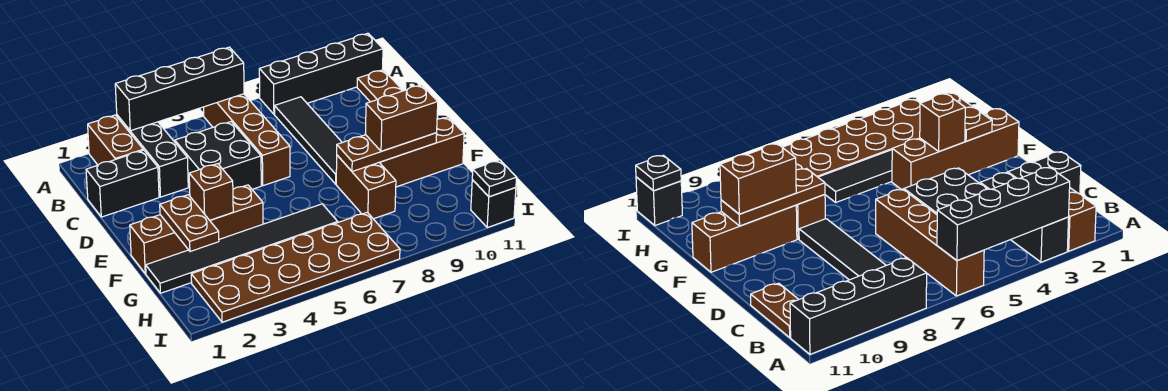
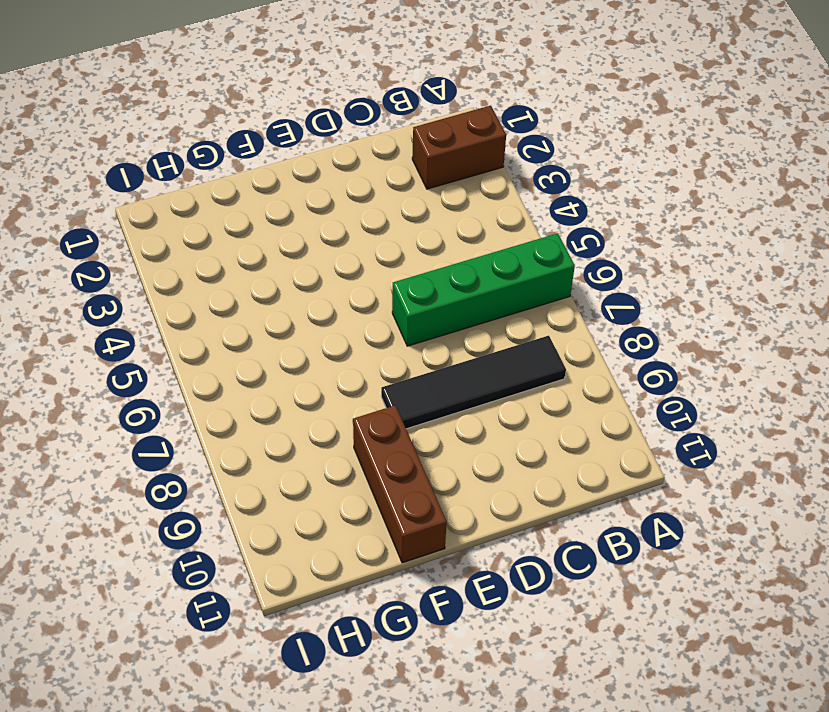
green 1x4 brick [392,233,575,346] -> brown 1x4 brick [204,94,290,186]
none -> black 1x3 brick [117,115,188,197]
none -> black 1x4 brick [259,33,383,114]
none -> brown 1x2 plate [357,70,403,102]

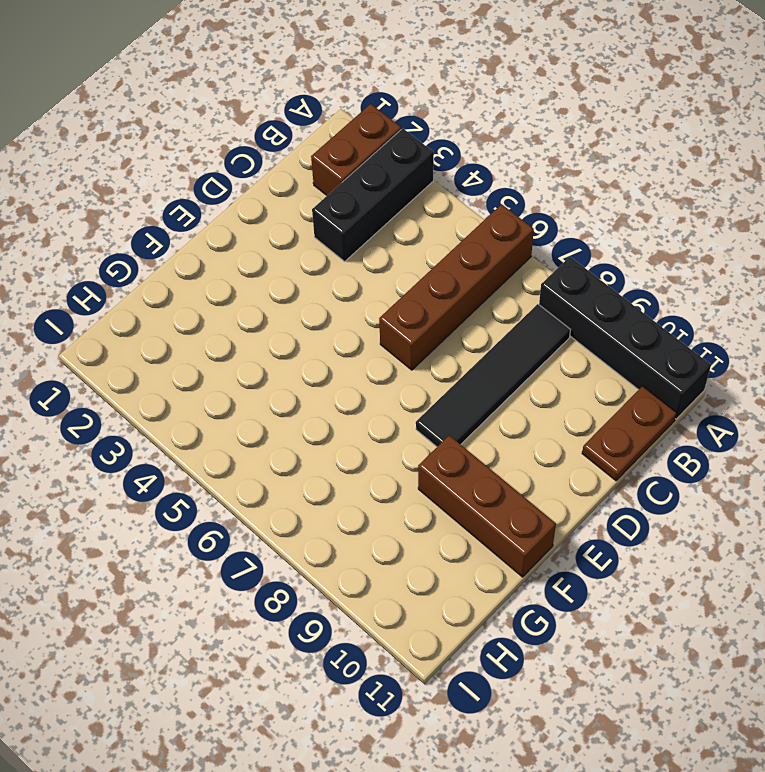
none -> black 1x2 brick [86,150,159,217]
none -> black 2x2 brick [175,122,261,189]
none -> brown 1x4 brick [130,185,263,274]

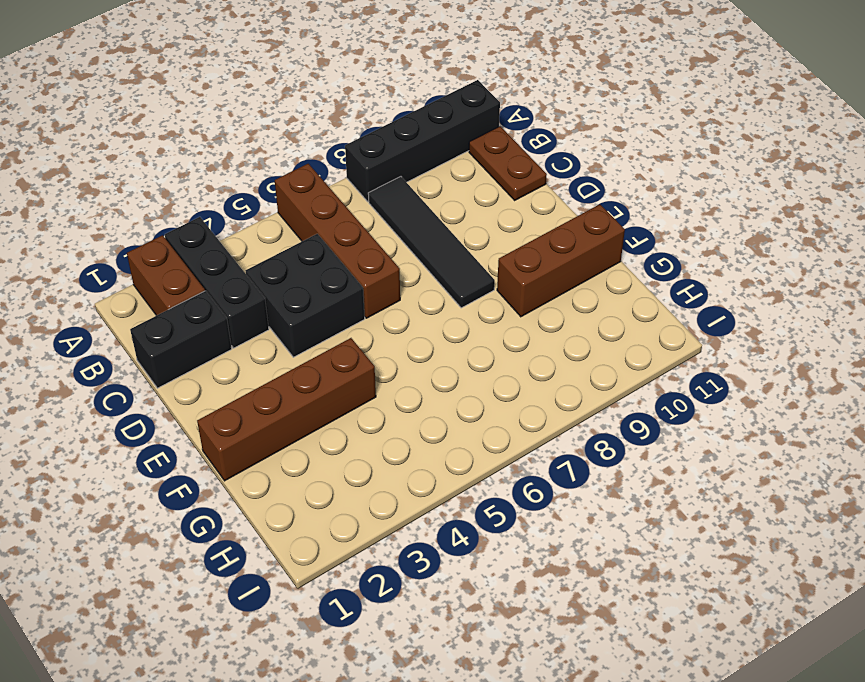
none -> brown 1x2 brick [336,155,396,219]
none -> black 1x6 tile [146,204,338,293]
none -> brown 2x6 plate [191,212,400,322]

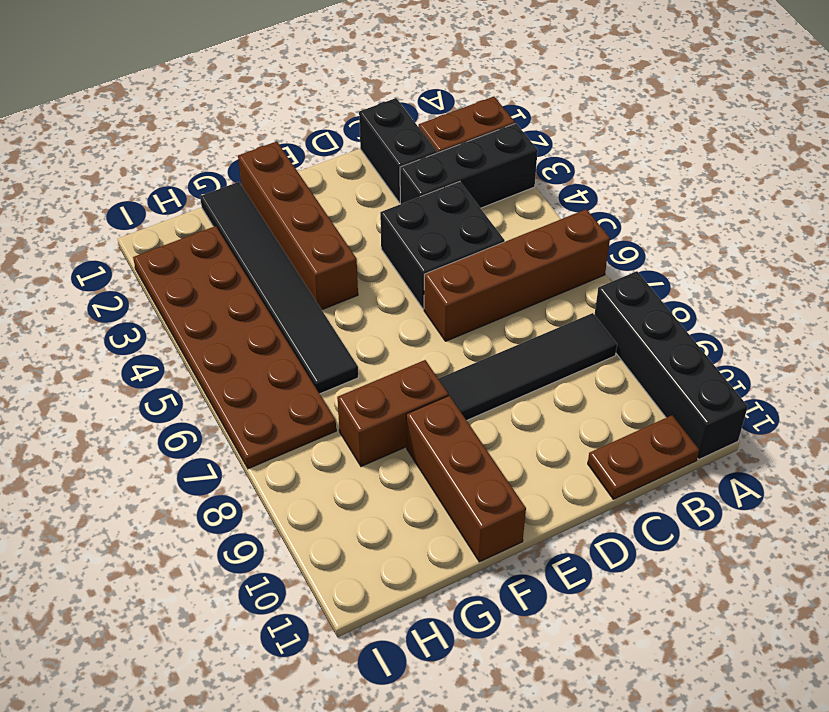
none -> black 1x1 brick [471,180,516,227]
none -> black 1x4 brick [115,47,244,131]
none -> brown 1x2 plate [160,195,219,252]

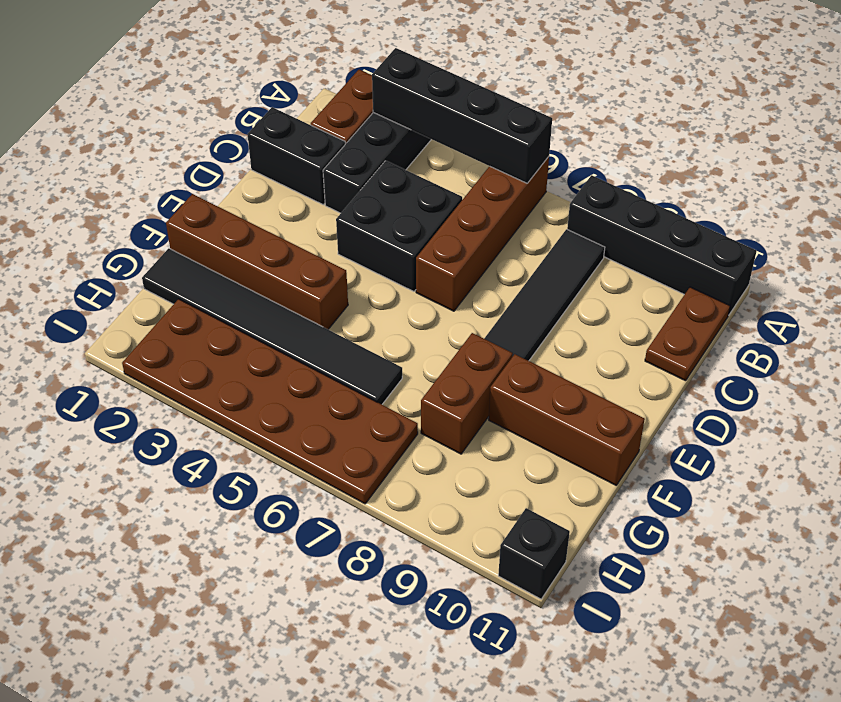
none -> brown 1x2 plate [160,195,219,252]
none -> brown 1x1 brick [189,164,233,220]
none -> brown 1x3 plate [337,133,437,172]

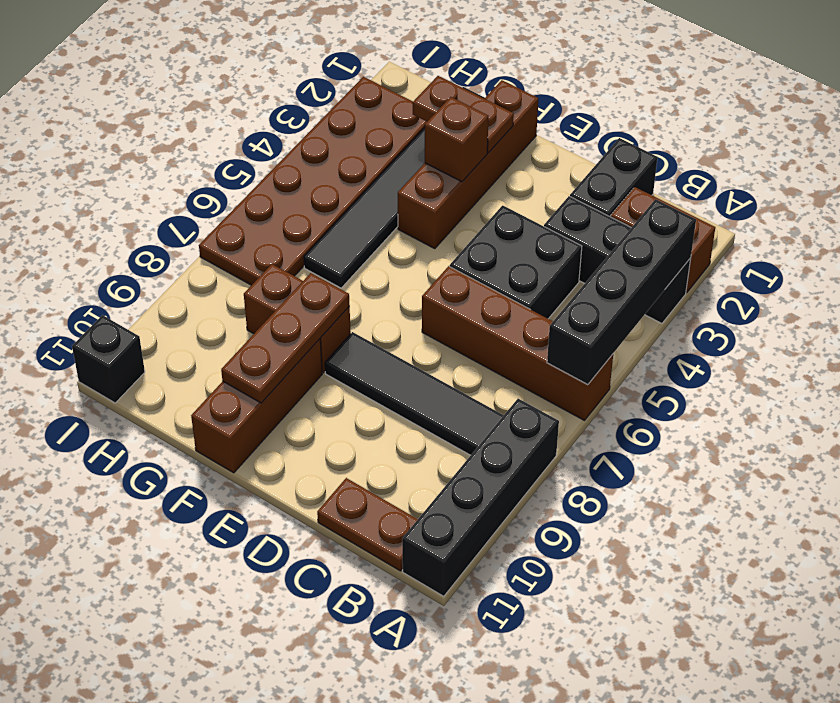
none -> black 1x1 plate [472,160,517,197]
none -> brown 1x2 brick [365,85,438,151]

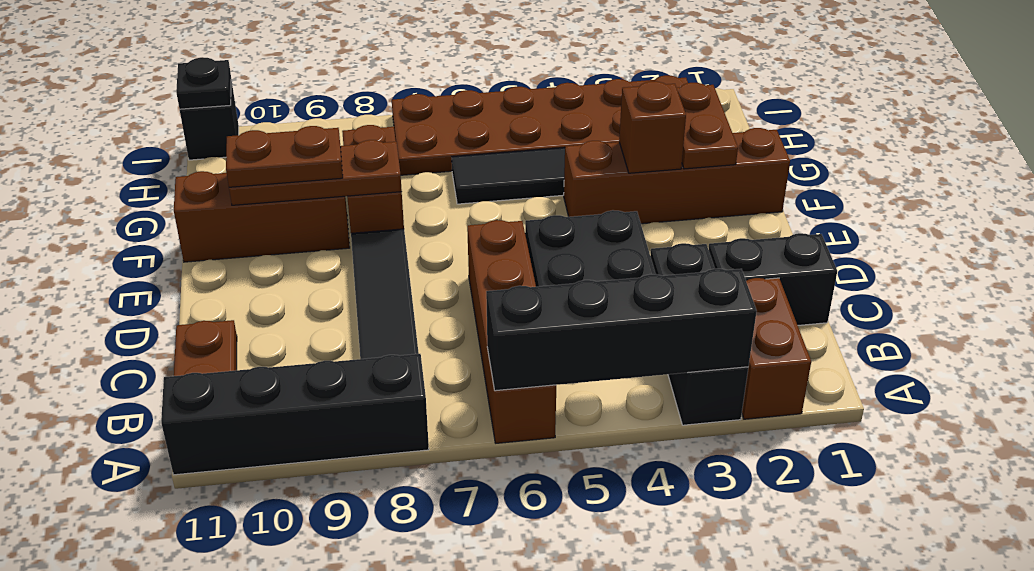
brown 1x2 plate [226,126,343,187] -> brown 1x2 brick [365,85,438,151]

